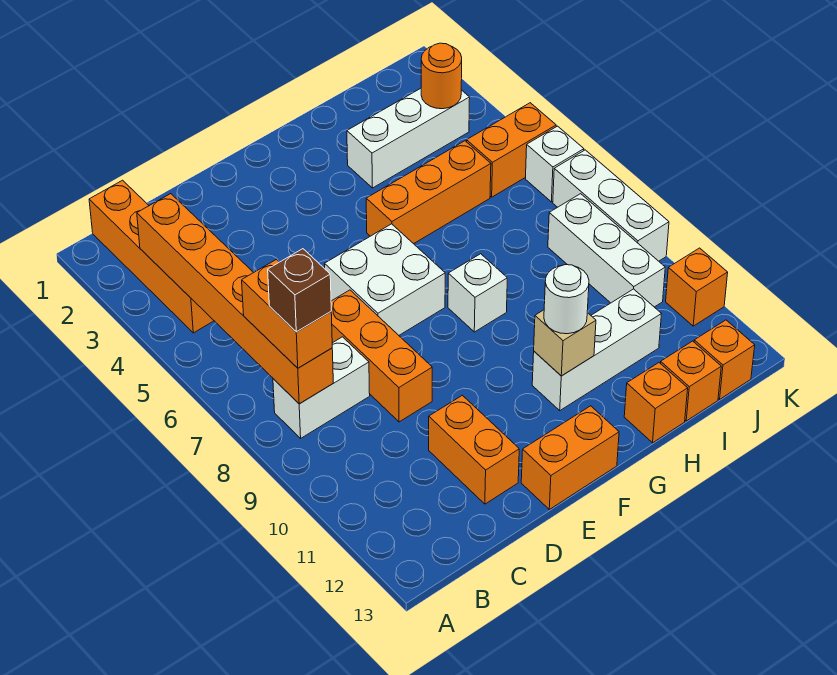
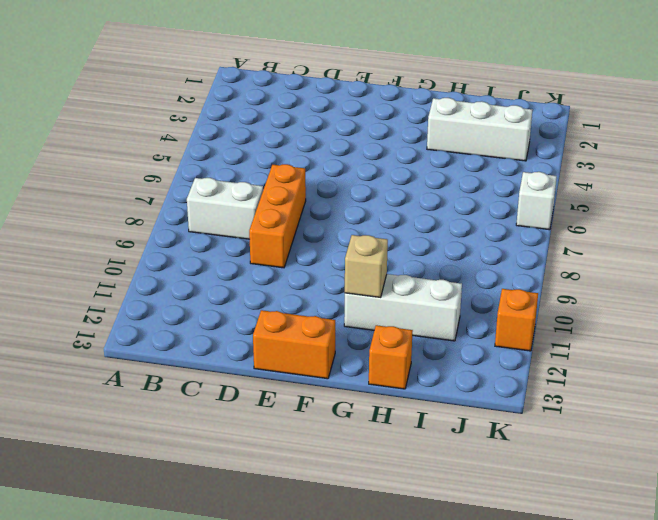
none -> orange 1x4 brick [89,180,214,333]
none -> orange 1x2 brick [429,395,519,504]
none -> white 2x2 brick [325,224,445,335]

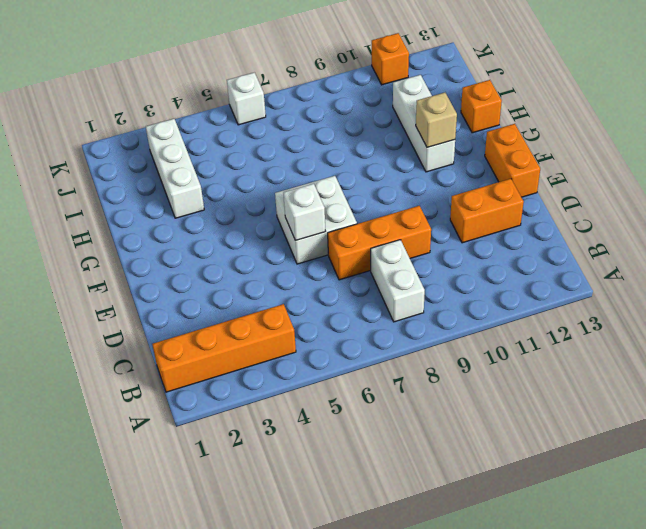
white 1x1 brick [284,184,326,241] -> white 1x1 brick moved to [448,254,507,332]
none -> orange 1x3 brick [366,141,491,244]
none -> orange 1x1 brick [661,341,721,421]
none -> orange 1x2 brick [467,103,556,197]

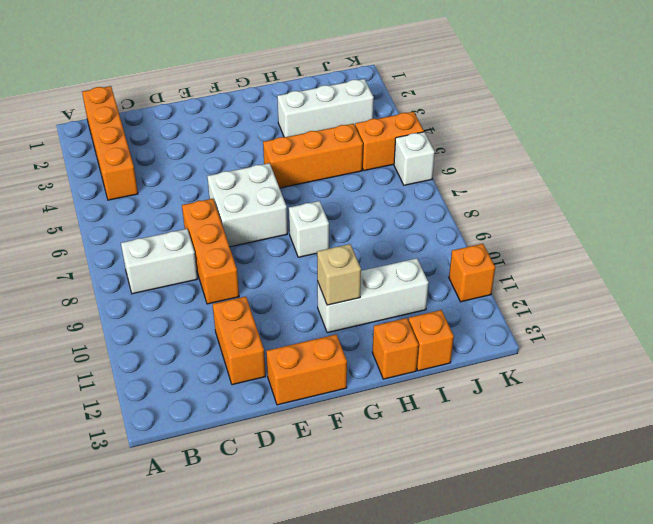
none -> white 1x3 brick [548,194,665,307]
none -> orange 1x1 brick [694,320,755,399]
none -> white 1x3 brick [553,150,669,261]

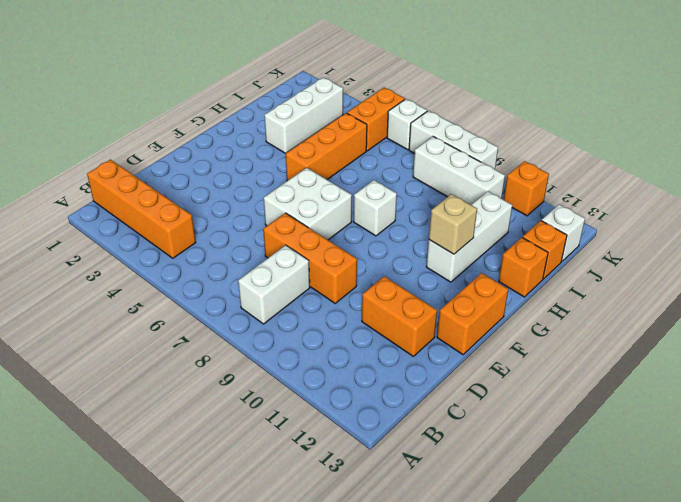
white 1x1 brick [541,204,585,262] -> orange 1x1 brick [694,320,755,399]
none -> orange 1x6 brick [137,194,333,404]
none -> orange 1x1 round brick [421,43,462,109]
none -> orange 1x2 brick [242,259,332,368]

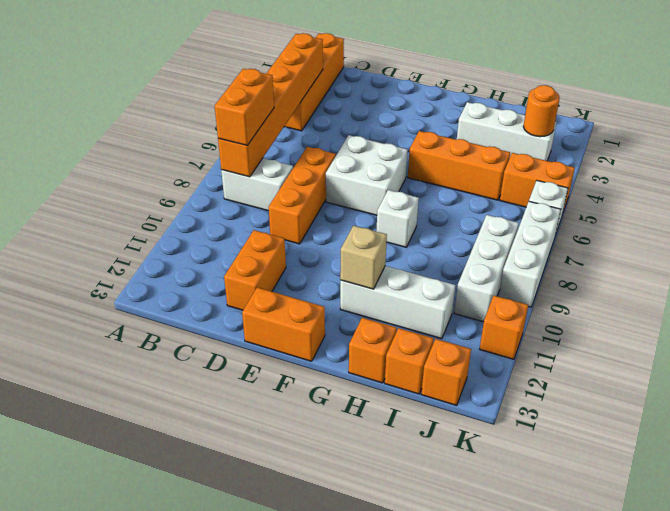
none -> white 1x1 round brick [544,265,589,334]
none -> brown 1x1 brick [268,249,331,332]

